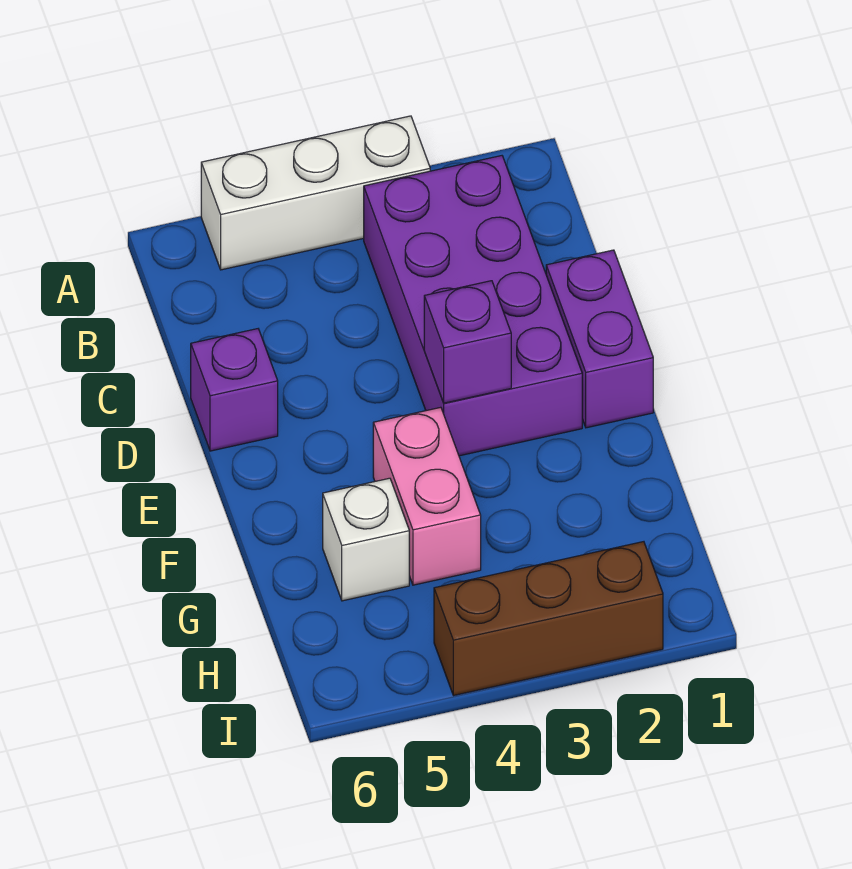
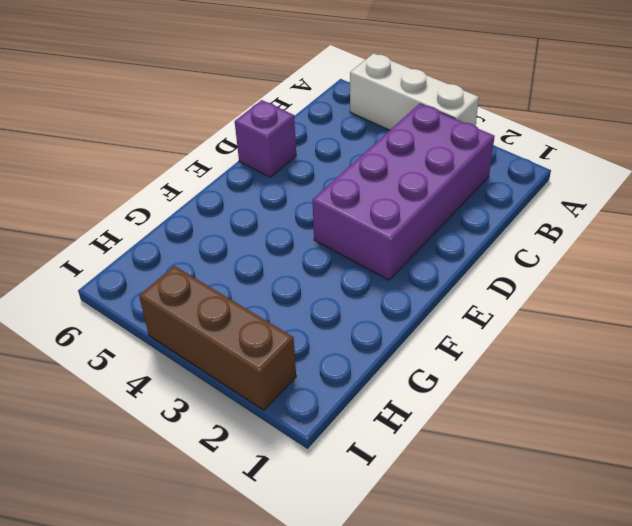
none -> purple 1x2 brick [546,250,653,428]
none -> pink 1x2 brick [373,407,481,585]

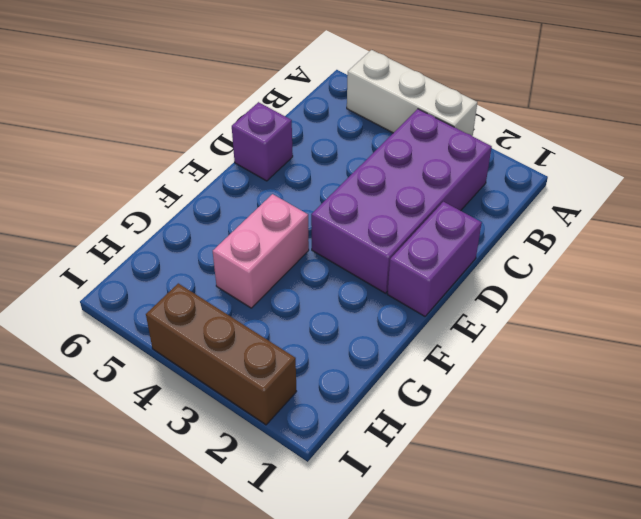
none -> white 1x1 brick [323,478,409,601]
none -> purple 1x1 brick [424,281,511,403]

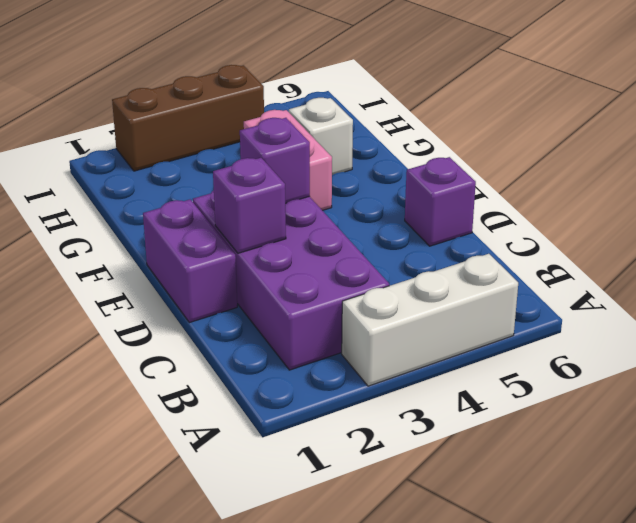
purple 1x1 brick [213,158,286,253] -> none

